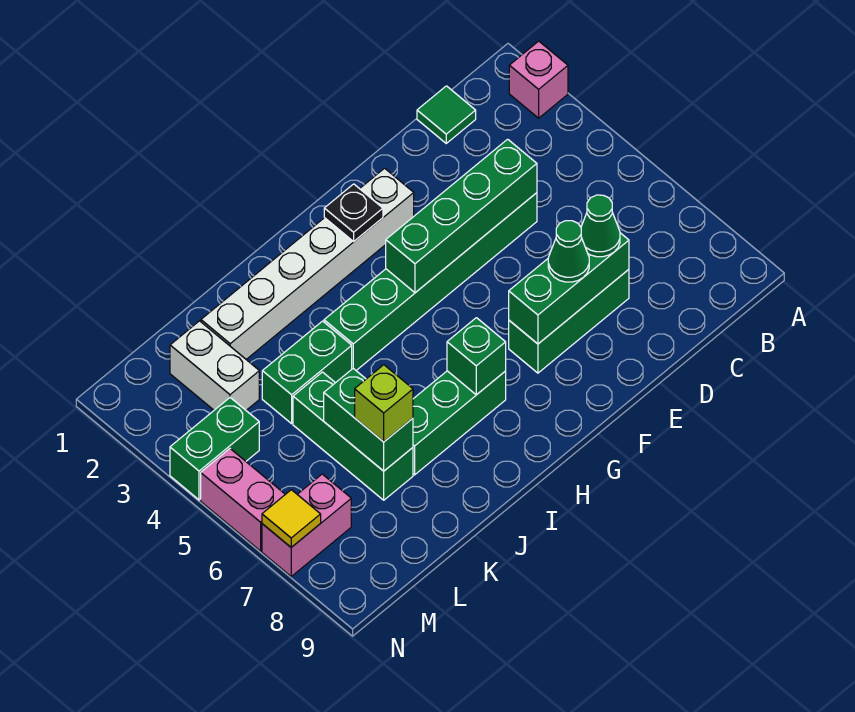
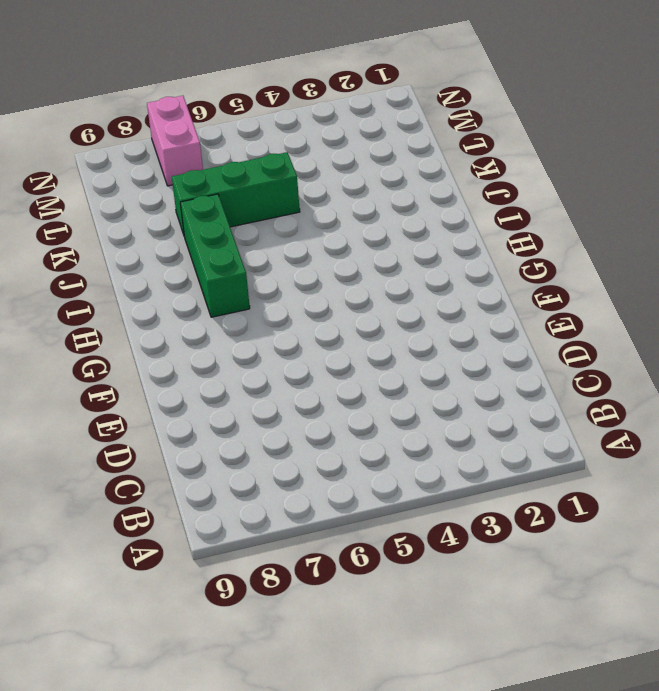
none -> pink 1x1 brick [509,41,568,118]
none -> green 1x1 tile [417,86,476,143]
none -> green 1x6 brick [324,193,537,370]

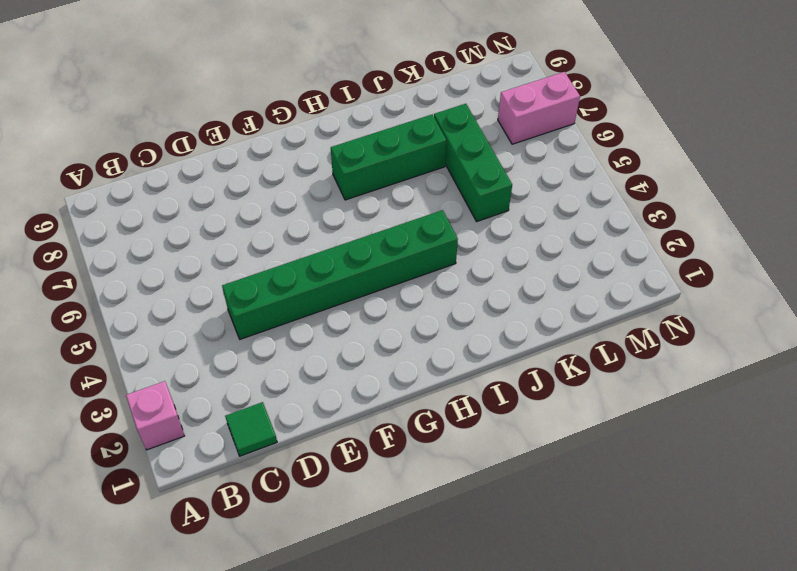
none -> green 1x3 brick [509,269,629,373]
none -> white 1x6 brick [201,168,414,359]
none -> green 1x2 brick [262,321,352,424]

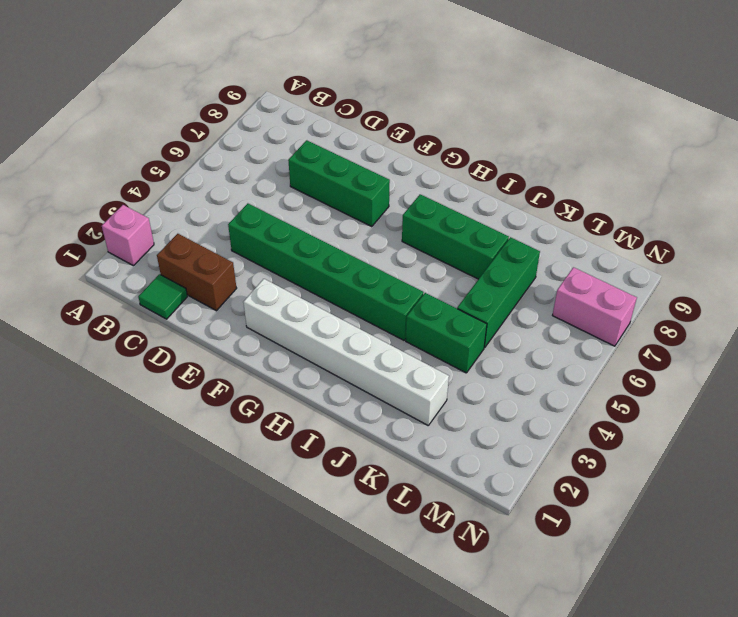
brown 1x2 brick [157,234,237,311] -> none
none -> white 1x2 brick [170,321,259,410]
none -> green 1x2 brick [170,398,259,500]
none -> pink 1x2 brick [201,449,285,551]

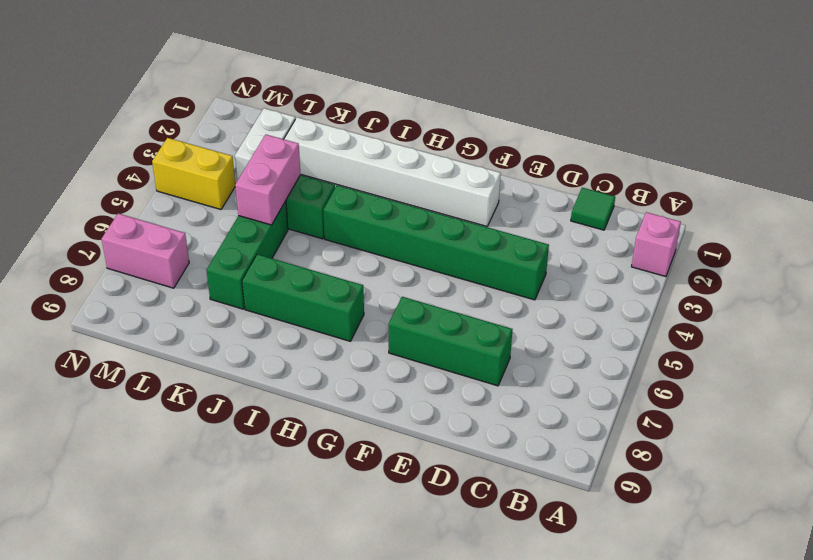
pink 1x2 brick [235,135,301,225] -> pink 1x2 brick moved to [201,449,285,551]
yellow 1x2 brick [152,138,235,209] -> green 1x2 brick [170,398,259,500]
none -> green 1x4 brick [386,139,537,293]
none -> green 1x3 brick [509,233,629,344]
none -> black 1x1 plate [324,184,383,241]

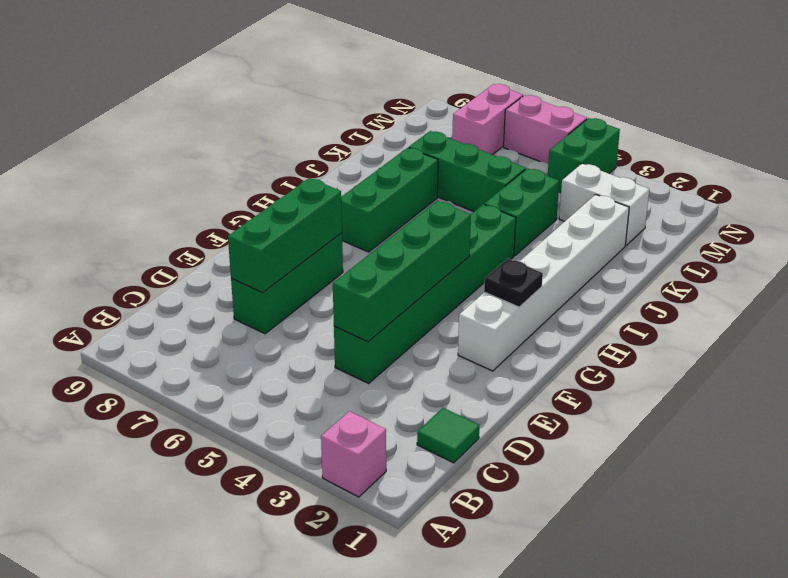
none -> green 1x1 brick [447,318,506,395]
none -> green 1x2 brick [324,369,413,471]
none -> yellow 1x1 tile [262,490,321,547]

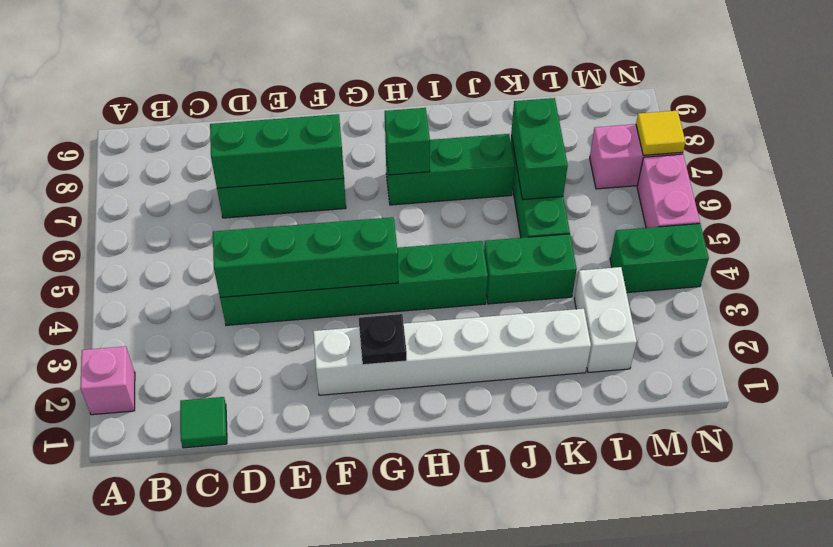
none -> green 1x1 cone [581,195,620,257]
none -> green 1x1 cone [548,221,589,282]
none -> lime 1x1 brick [355,365,413,442]

